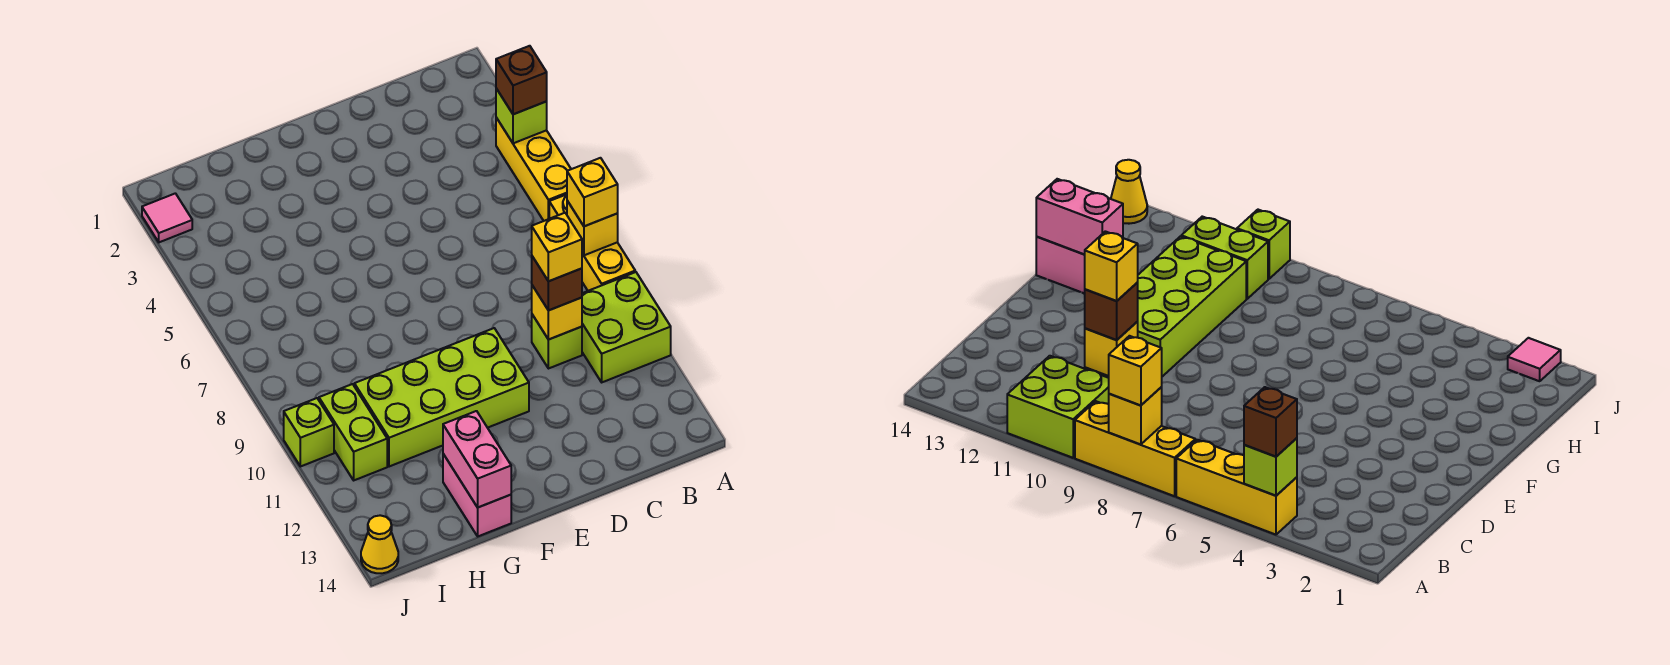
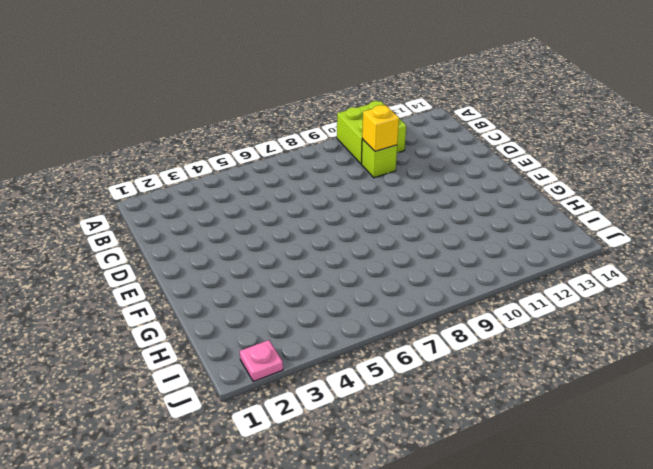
pink 1x1 plate [240,340,283,382] -> pink 1x1 tile [142,193,192,242]
none -> yellow 1x3 brick [496,118,571,221]
none -> yellow 1x3 brick [549,194,635,291]
none -> lime 2x4 brick [354,328,529,467]

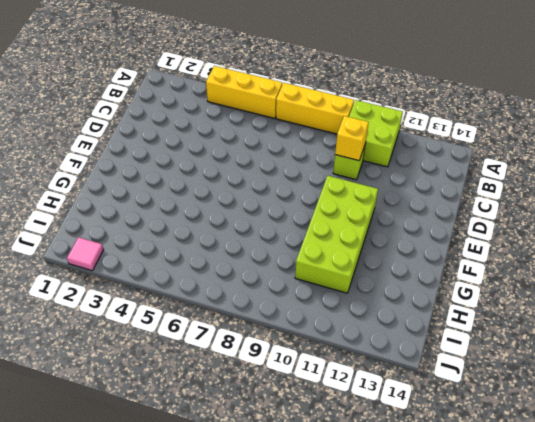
none -> pink 1x2 brick [443,454,511,536]
none -> lime 1x2 brick [319,384,387,480]
none -> lime 1x1 brick [284,398,334,467]

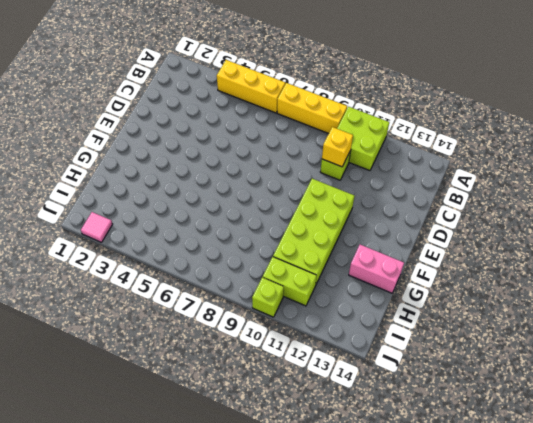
none -> yellow 1x1 cone [361,515,398,573]
none -> lime 1x1 brick [496,89,547,143]
none -> yellow 1x1 brick [567,201,618,255]

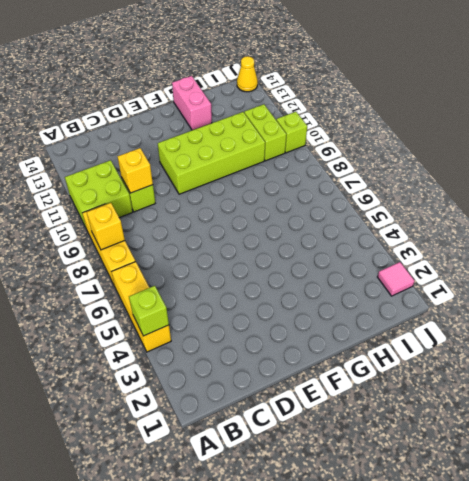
none -> pink 1x2 brick [443,411,511,508]
none -> brown 1x1 brick [496,46,547,114]
none -> yellow 1x1 brick [567,158,618,226]

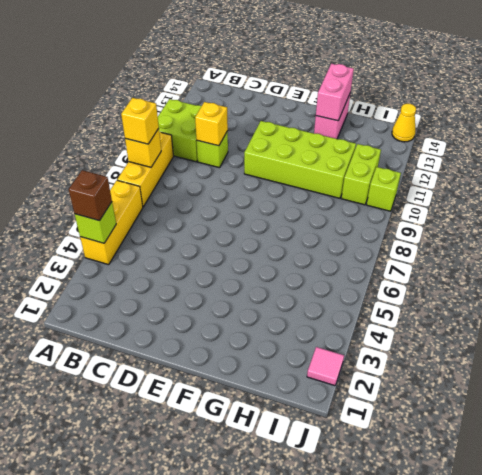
none -> brown 1x1 brick [532,256,582,310]
none -> yellow 1x1 brick [532,213,582,281]

